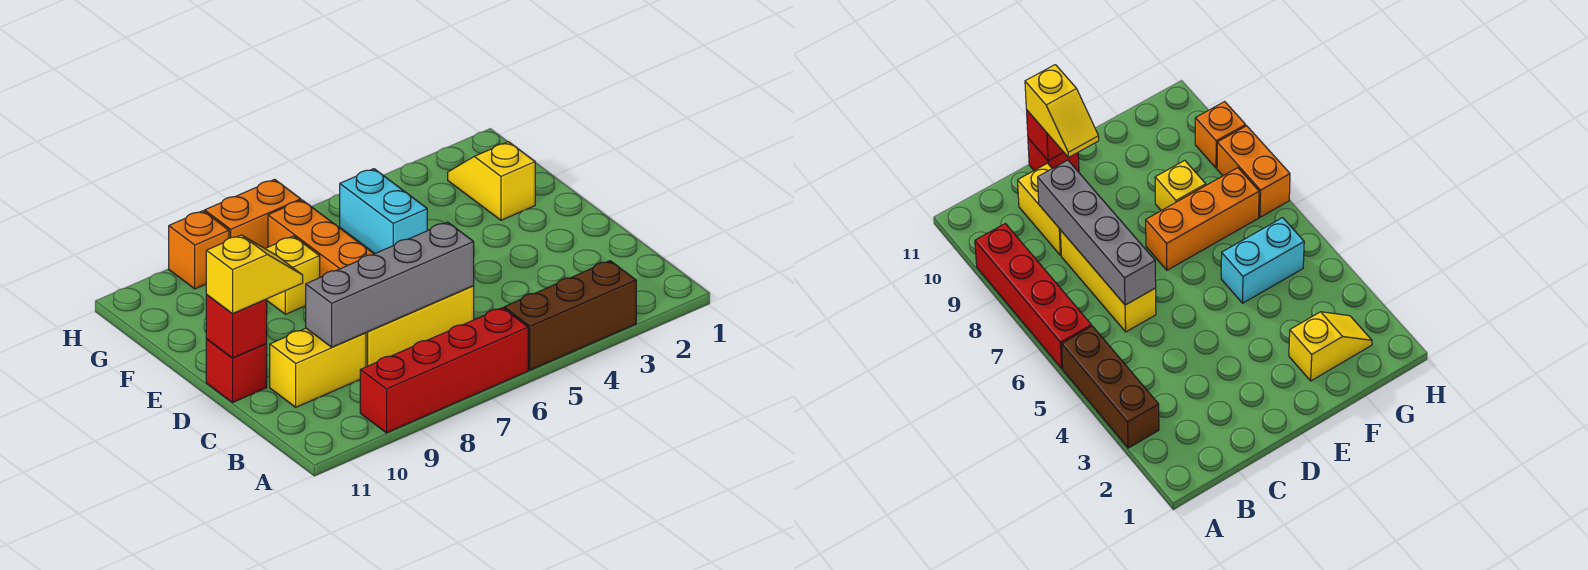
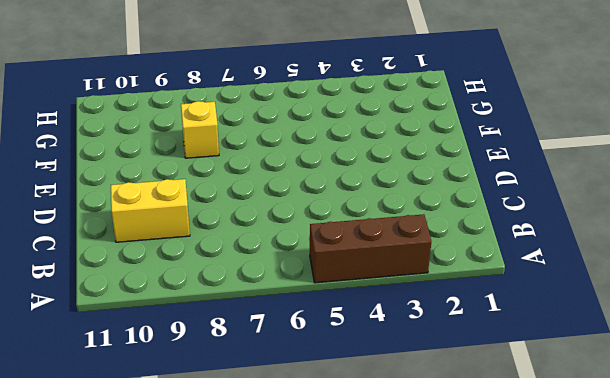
none -> red 1x4 brick [360,308,528,433]
none -> yellow 1x3 brick [366,286,474,367]
none -> red 1x1 brick [206,339,267,402]

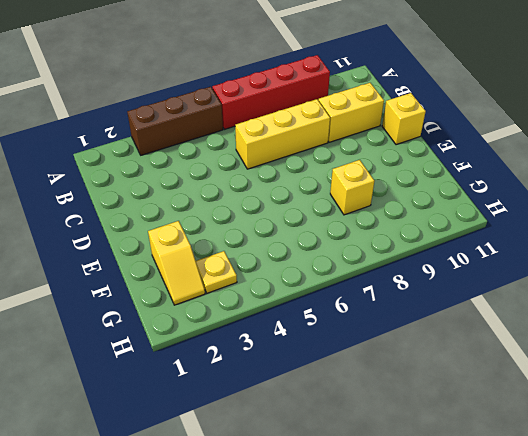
yellow 1x1 brick [382,93,426,145] -> red 1x1 brick [206,339,267,402]
yellow 1x1 plate [196,251,237,293] -> none
none -> orange 1x3 brick [268,200,374,277]
none -> cyan 1x2 brick [340,169,427,253]
none -> orange 1x2 brick [205,179,301,248]

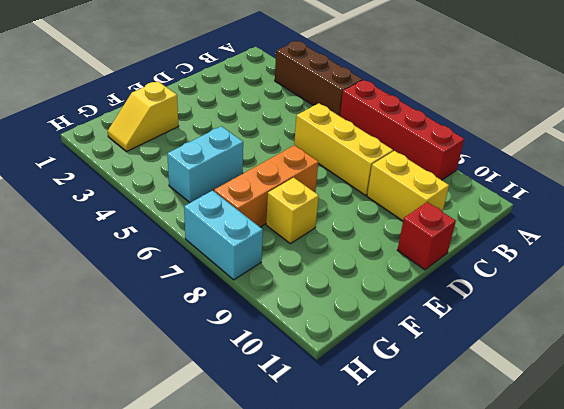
cyan 1x2 brick [184,190,263,280] -> orange 1x2 brick [205,179,301,248]
none -> orange 1x1 brick [169,211,229,289]
none -> grey 1x4 brick [306,222,474,347]
none -> red 1x1 brick [206,295,267,358]

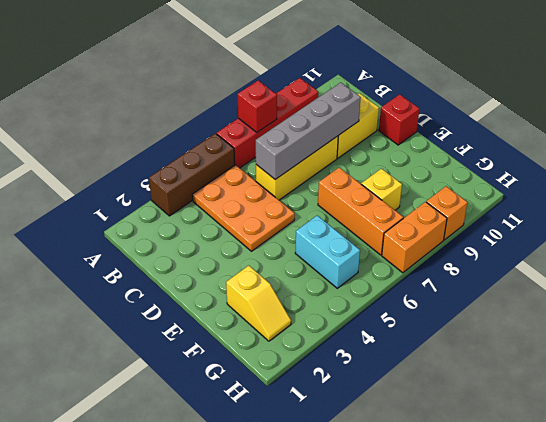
red 1x1 brick [237,80,277,132] -> red 1x1 brick moved to [206,295,267,358]
orange 2x3 plate [192,165,295,251] -> none
none -> yellow 1x2 slope [206,235,303,314]

